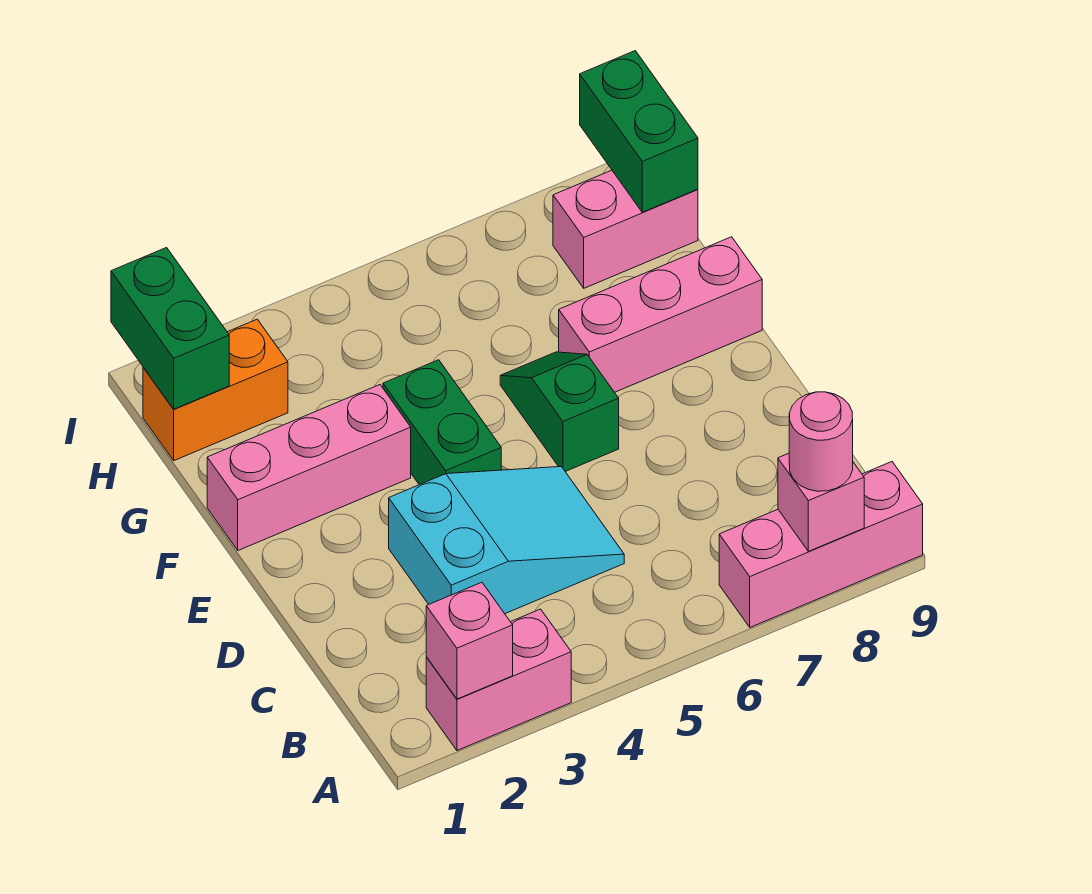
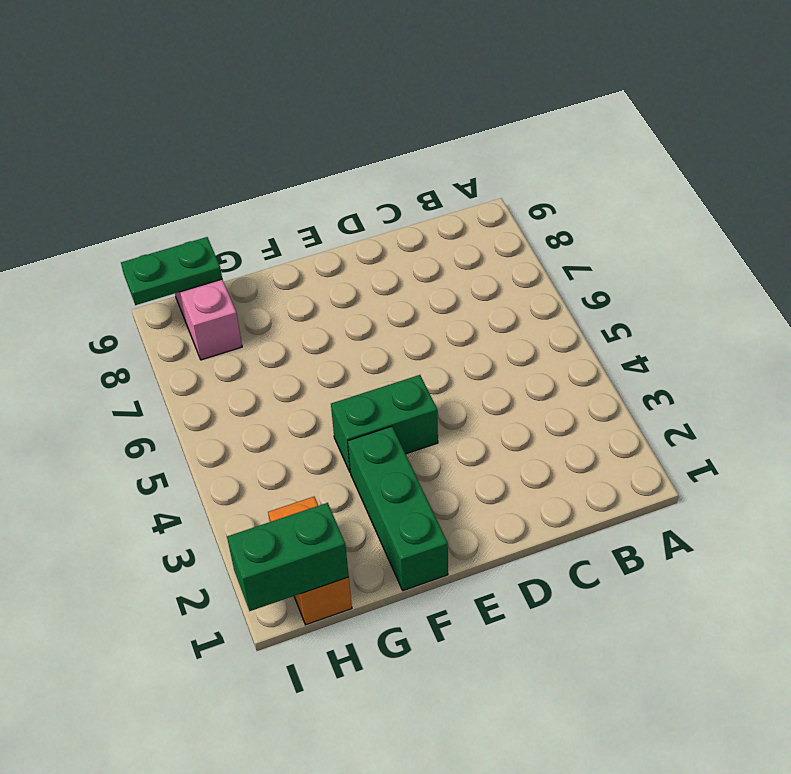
green 1x3 brick [348,426,448,591] -> pink 1x3 brick [207,385,411,550]
green 1x2 plate [121,237,222,305] -> green 1x2 brick [580,51,698,212]
none -> pink 1x2 brick [426,609,571,751]
none -> pink 1x3 brick [719,462,923,627]
none -> cyan 2x3 slope [389,467,624,614]

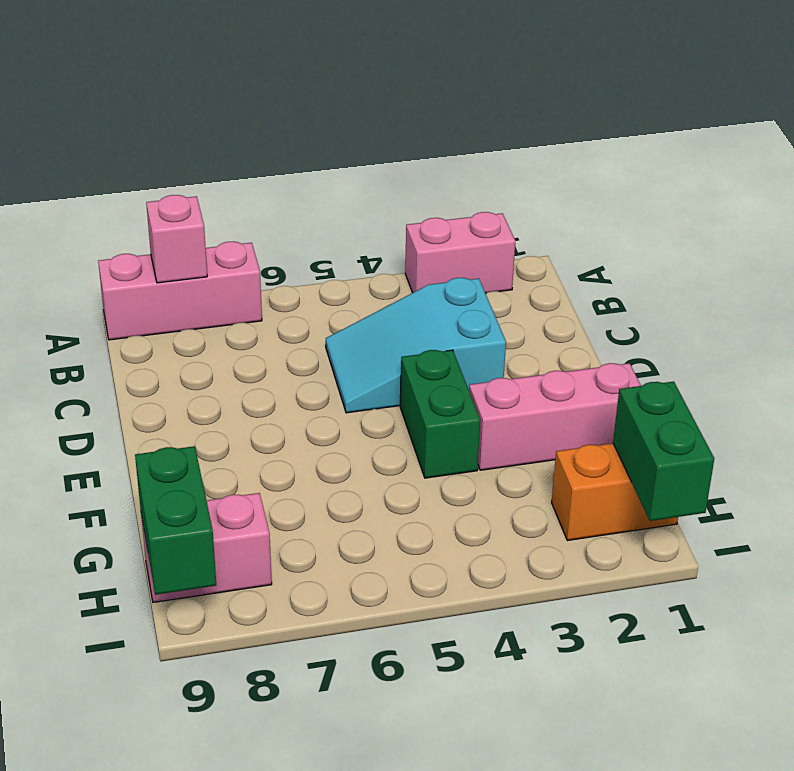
none -> green 1x2 slope [500,352,619,471]
none -> pink 1x3 brick [559,237,762,392]
none -> pink 1x1 brick [426,582,513,699]

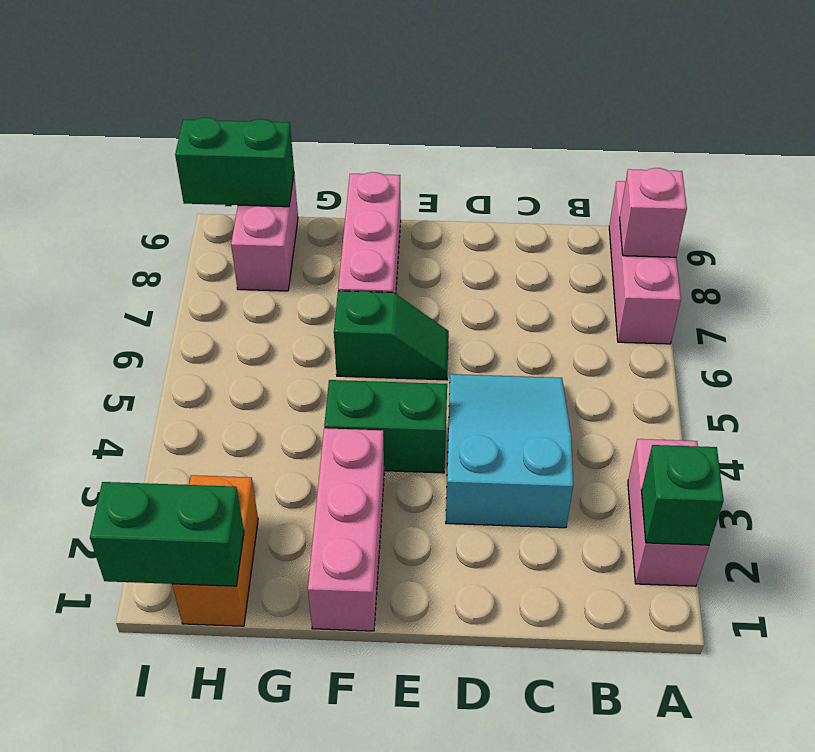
green 1x1 brick [641,445,724,545] -> pink 1x1 brick [426,582,513,699]
green 1x2 slope [334,291,449,380] -> green 1x2 slope turned to [500,352,619,471]
none -> pink 1x1 round brick [789,392,853,491]

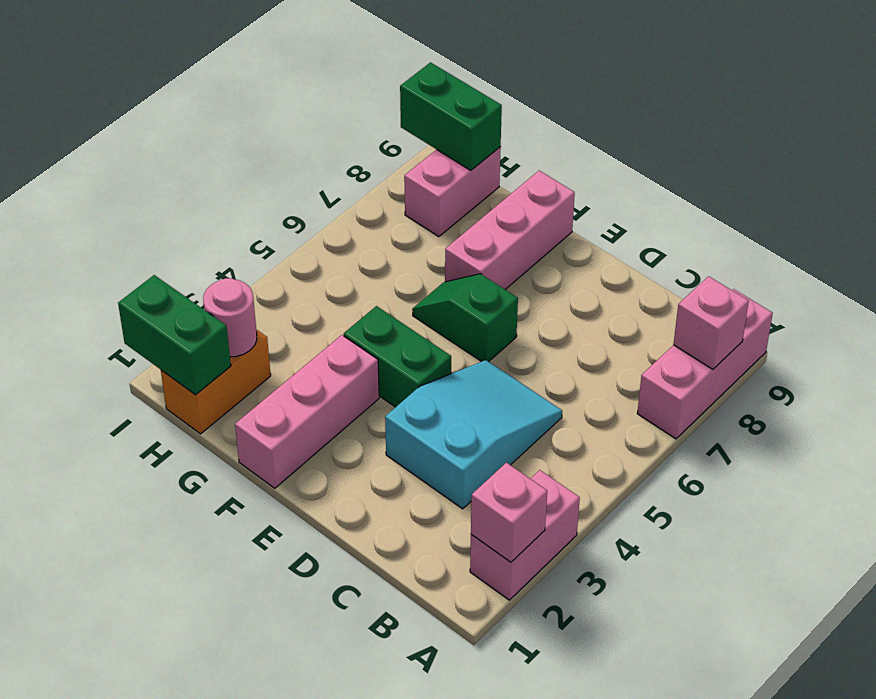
pink 1x1 round brick [203,278,257,357] -> pink 1x1 round brick moved to [789,392,853,491]

